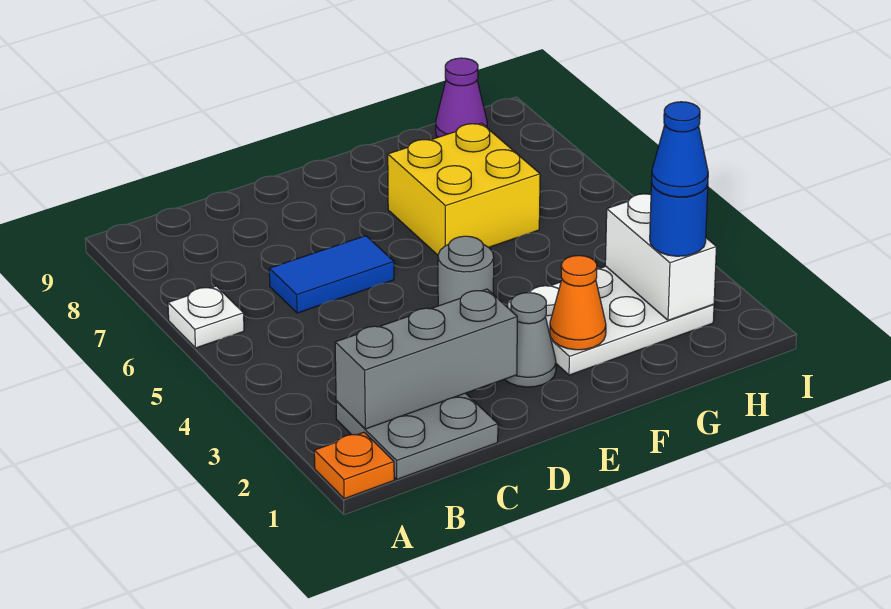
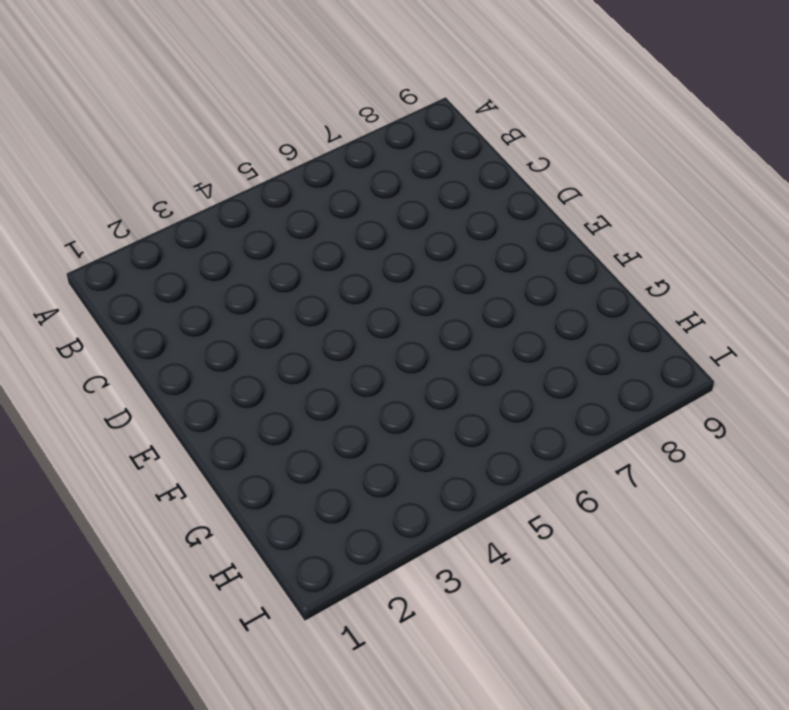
none -> orange 1x1 plate [314,432,394,499]
none -> white 1x1 plate [168,286,244,348]
none -> grey 2x2 plate [336,393,498,479]

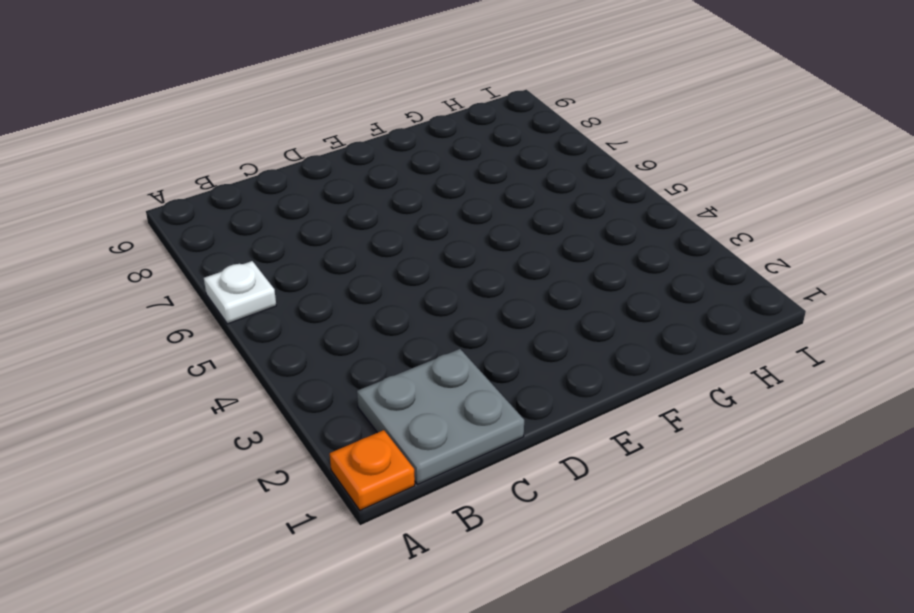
none -> blue 1x2 tile [269,236,394,313]
none -> grey 1x1 cone [504,293,556,387]
none -> grey 1x1 round brick [438,236,494,306]

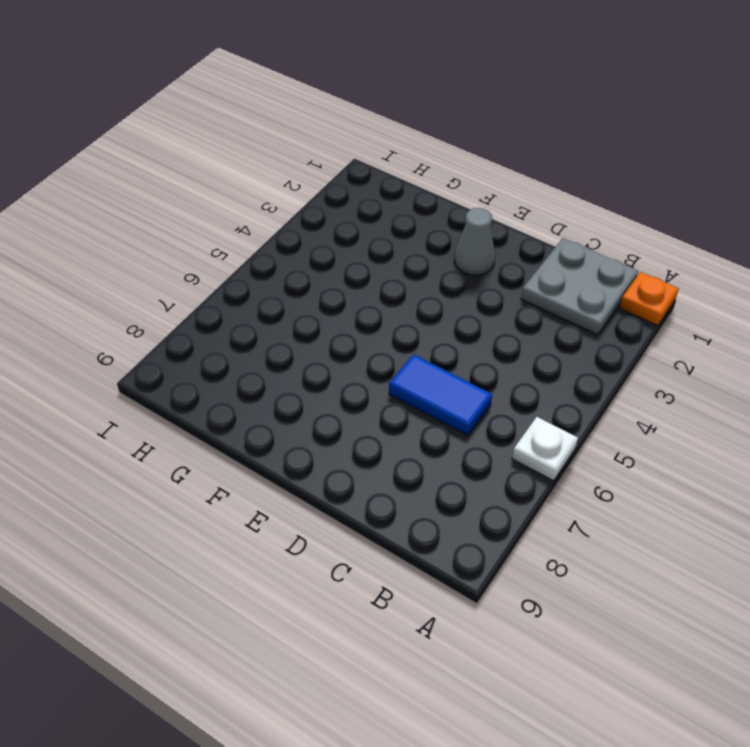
none -> grey 1x1 round brick [438,236,494,306]
none -> white 2x3 plate [508,266,714,375]
none -> yellow 2x2 brick [388,123,540,255]

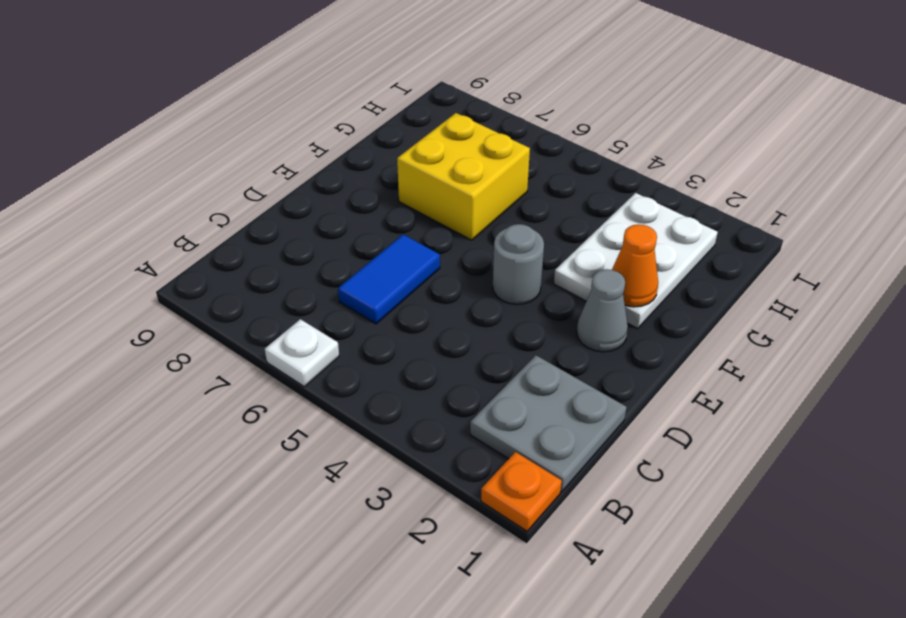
none -> purple 1x1 cone [436,58,487,137]
none -> grey 1x3 brick [335,289,517,429]
none -> white 1x2 brick [605,194,717,320]

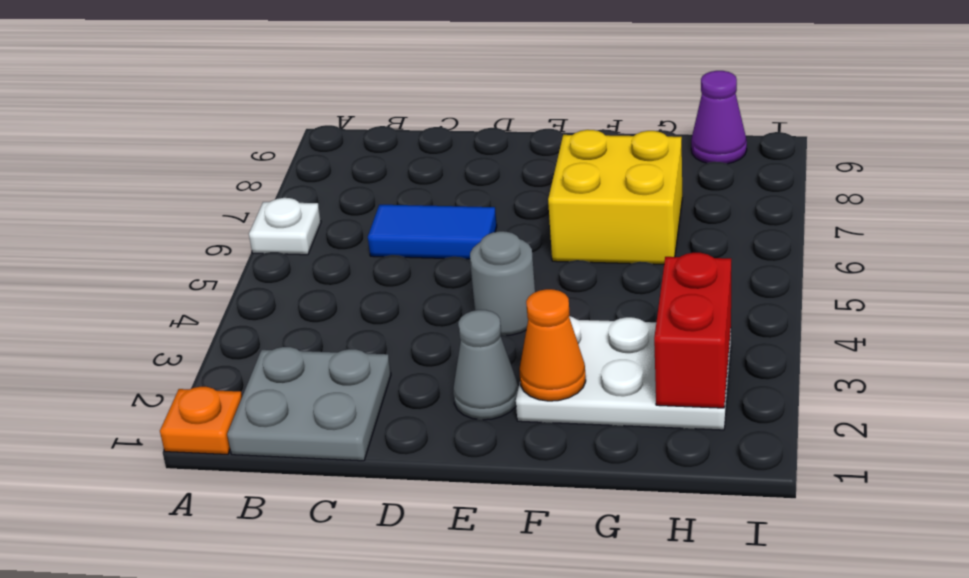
red 1x2 brick [654,253,731,408] -> white 1x2 brick [605,194,717,320]
none -> grey 1x3 brick [335,289,517,429]
none -> blue 1x1 round brick [650,181,708,256]
none -> blue 1x1 cone [652,102,708,197]

